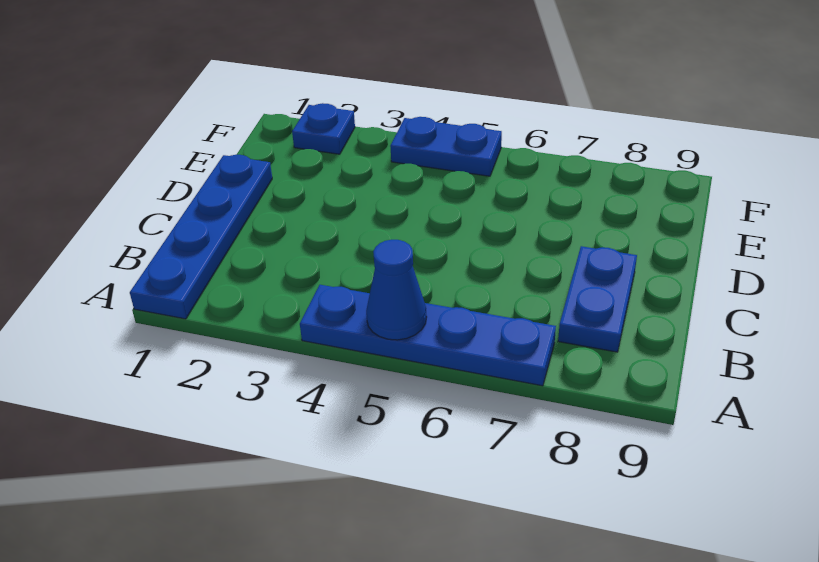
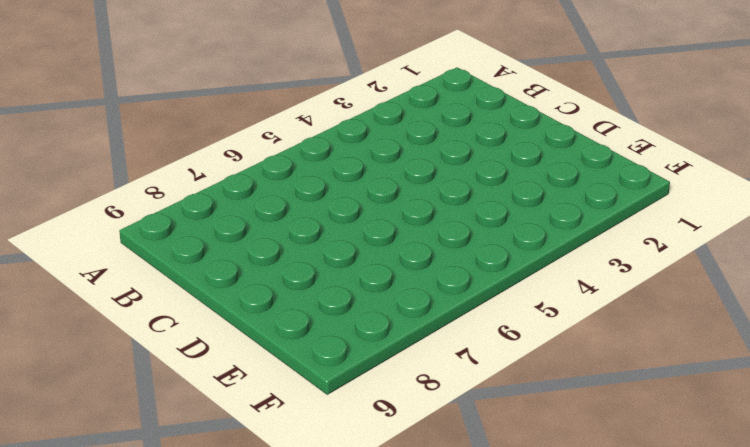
none -> blue 1x4 plate [130,155,272,319]
none -> blue 1x4 plate [300,285,556,386]

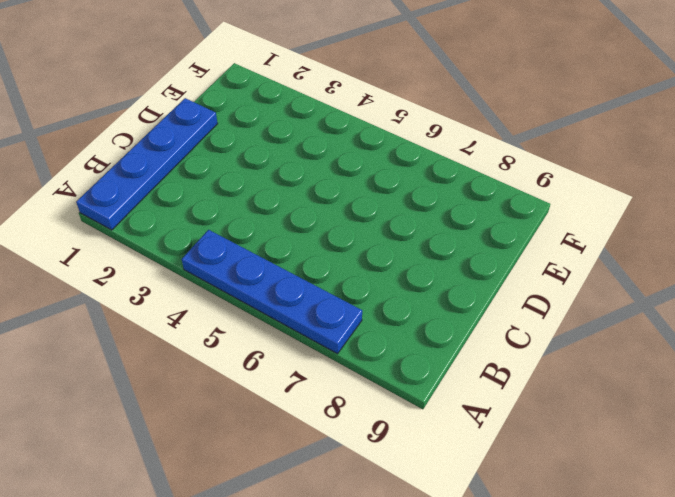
none -> blue 1x2 plate [558,246,637,352]
none -> blue 1x1 plate [292,103,355,154]

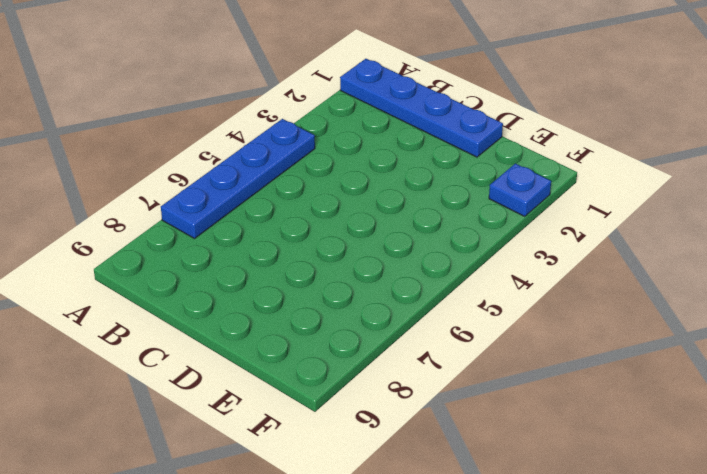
none -> blue 1x2 plate [558,246,637,352]
none -> blue 1x2 plate [390,117,502,176]

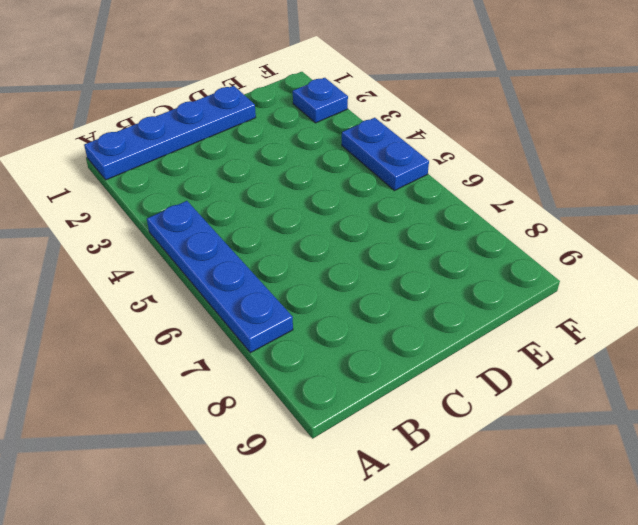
none -> blue 1x2 plate [558,246,637,352]
none -> blue 1x1 cone [366,240,427,340]

